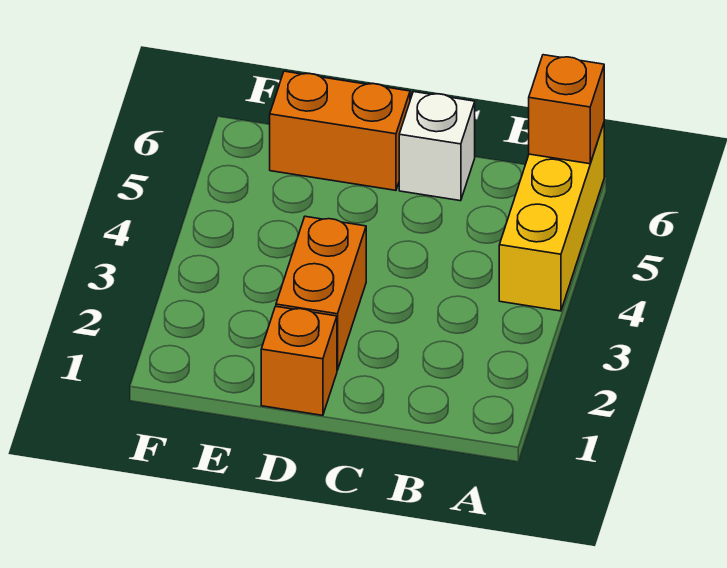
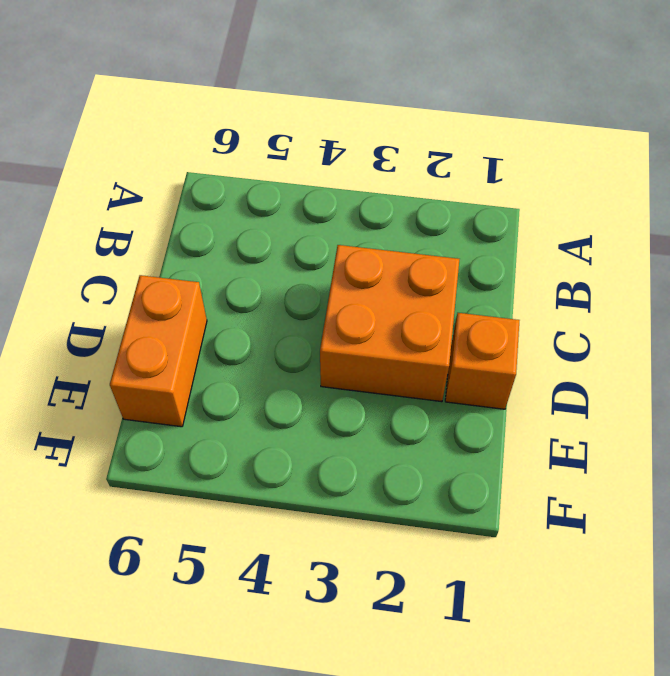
orange 2x2 brick [320,245,459,402] -> orange 1x2 brick [276,216,366,370]
none -> yellow 1x3 brick [499,124,604,311]
none -> white 1x1 brick [399,92,475,201]

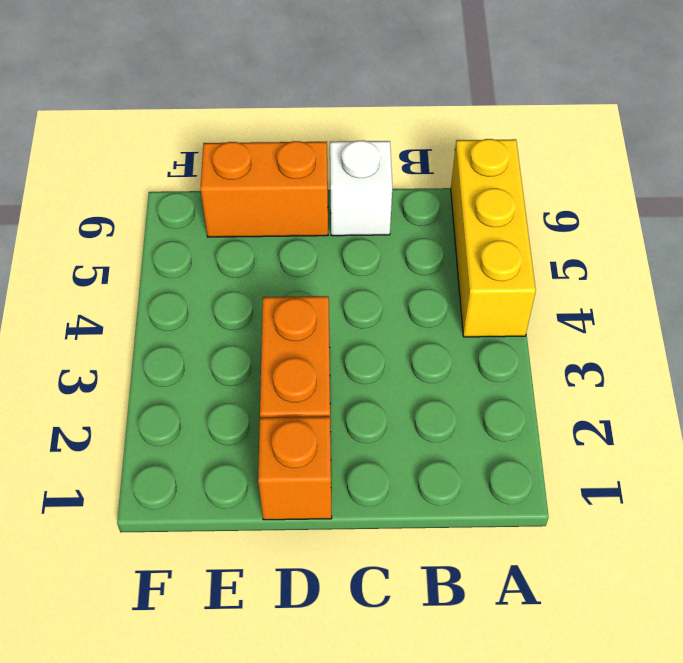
none -> orange 1x1 brick [529,55,604,164]

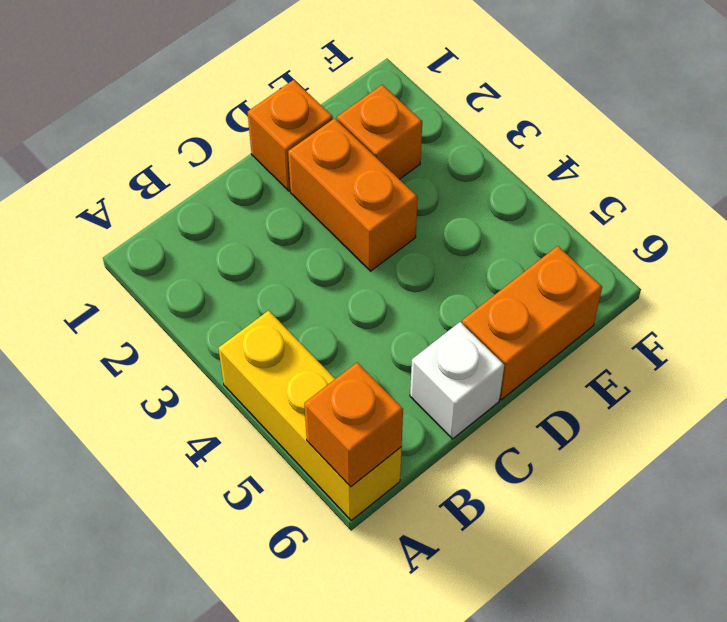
orange 1x1 brick [337,85,422,179] -> none

